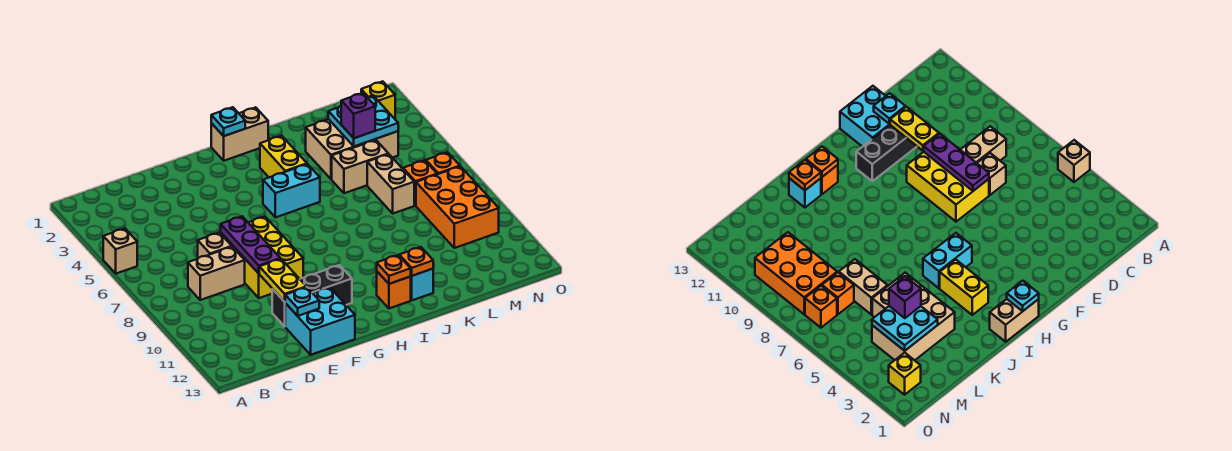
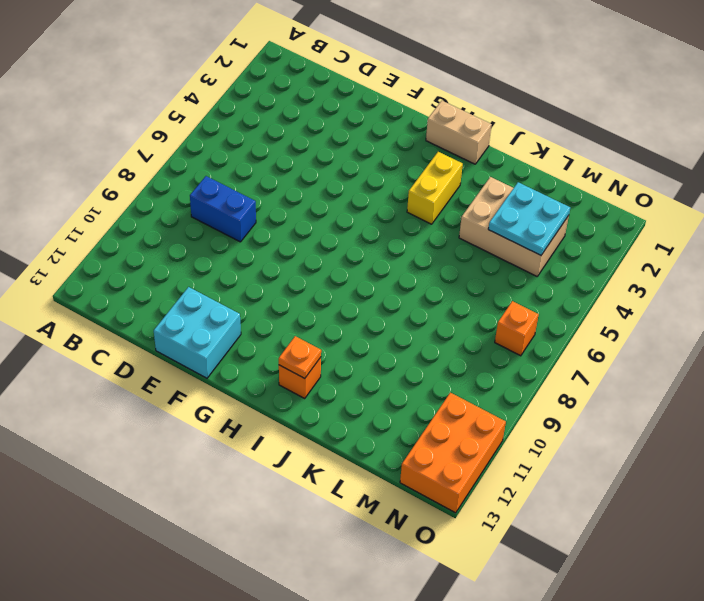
blue 1x2 brick [190,176,256,242] -> tan 1x2 brick [188,247,245,300]
orange 2x3 brick [400,393,506,513] -> orange 2x3 brick moved to [416,166,499,248]
none -> tan 1x1 brick [103,228,137,274]
none -> tan 1x1 brick [198,233,232,258]
none -> yellow 2x3 brick [221,217,303,298]

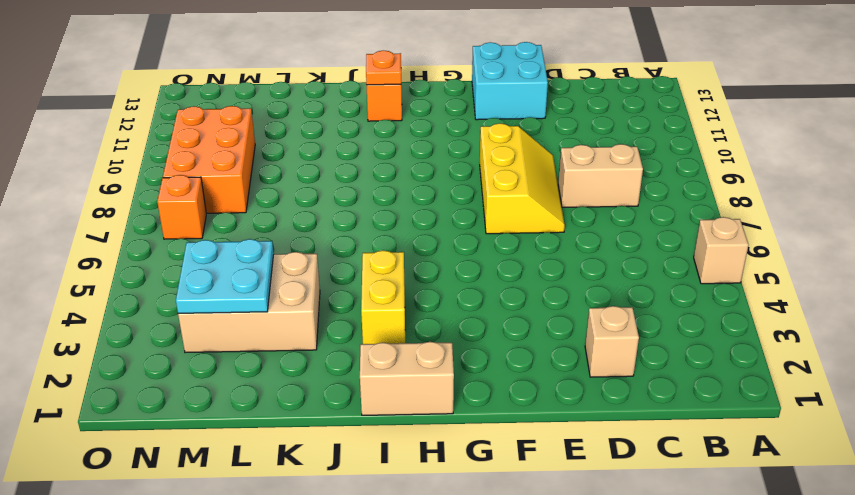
tan 1x1 brick [585,306,639,377] -> tan 1x1 brick moved to [198,233,232,258]
yellow 2x3 slope [480,123,565,234] -> yellow 2x3 brick [221,217,303,298]
none -> black 1x3 brick [272,265,352,326]
none -> cyan 1x2 brick [263,164,320,217]
none -> cyan 1x1 brick [410,269,433,300]

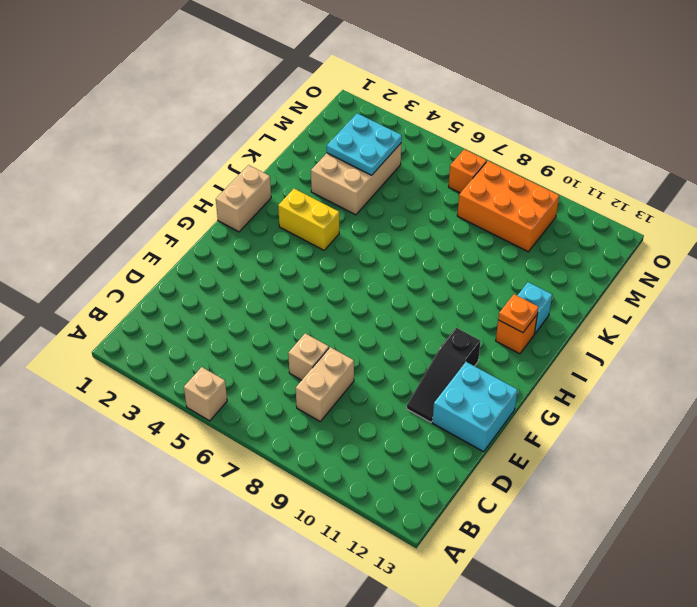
black 1x3 slope [407,328,481,422] -> black 1x3 brick [272,265,352,326]
none -> yellow 2x3 brick [221,217,303,298]
none -> cyan 1x2 brick [263,164,320,217]
none -> tan 1x2 brick [332,140,388,193]

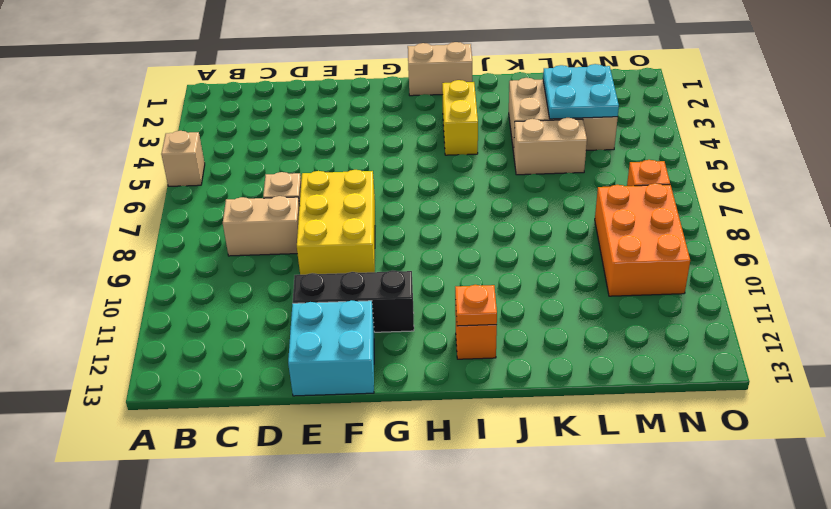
none -> cyan 1x2 brick [263,164,320,217]
none -> cyan 1x1 brick [410,269,433,300]
none -> tan 1x2 brick [367,154,414,213]

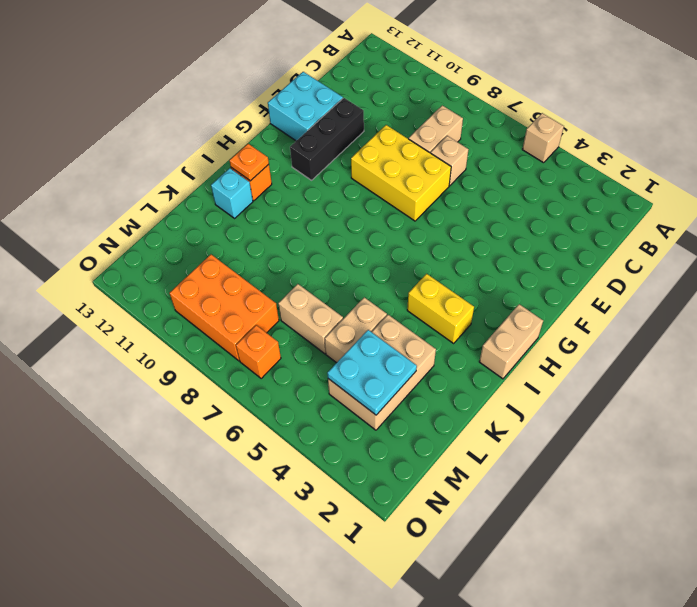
none -> cyan 1x2 brick [263,164,320,217]
none -> orange 1x1 brick [403,160,437,206]
none -> yellow 1x1 brick [361,81,395,119]

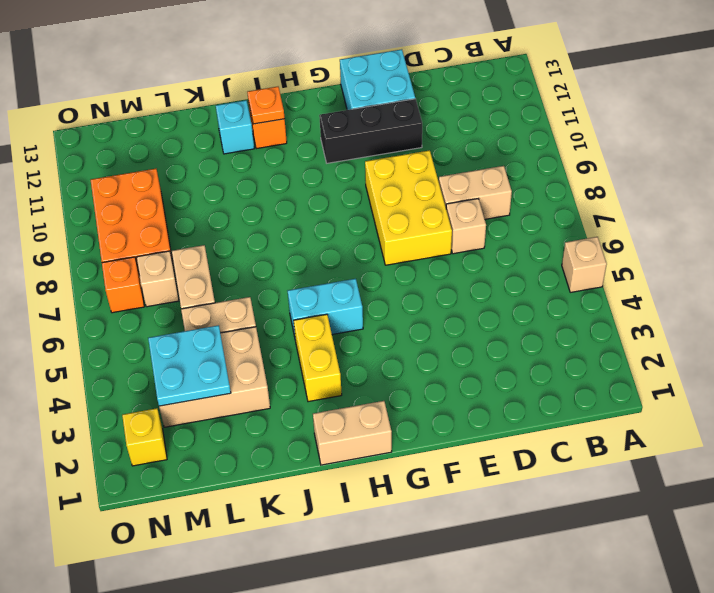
tan 1x1 brick [137,251,179,307] -> orange 1x1 brick [403,160,437,206]
none -> purple 1x3 plate [221,216,280,273]
none -> yellow 1x2 plate [259,259,306,302]
none -> cyan 1x1 plate [285,287,319,316]

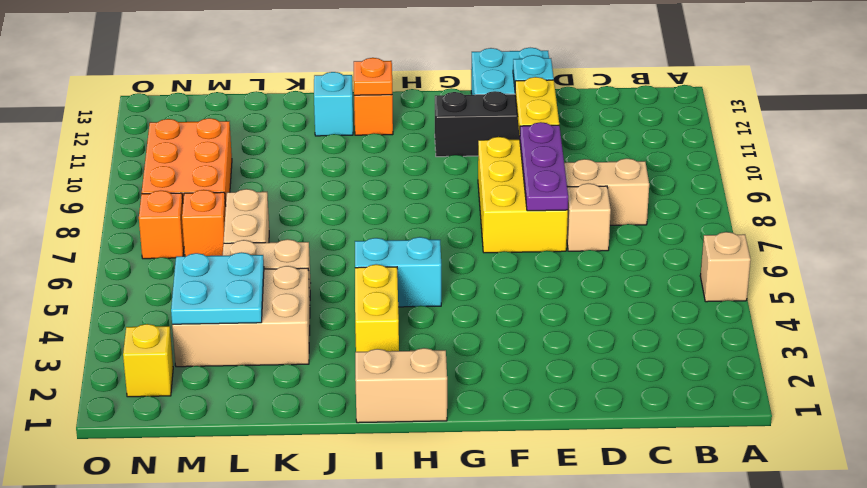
none -> cyan 1x1 plate [211,107,245,136]
none -> orange 1x1 plate [399,247,433,276]
none -> purple 1x1 brick [341,93,375,138]

